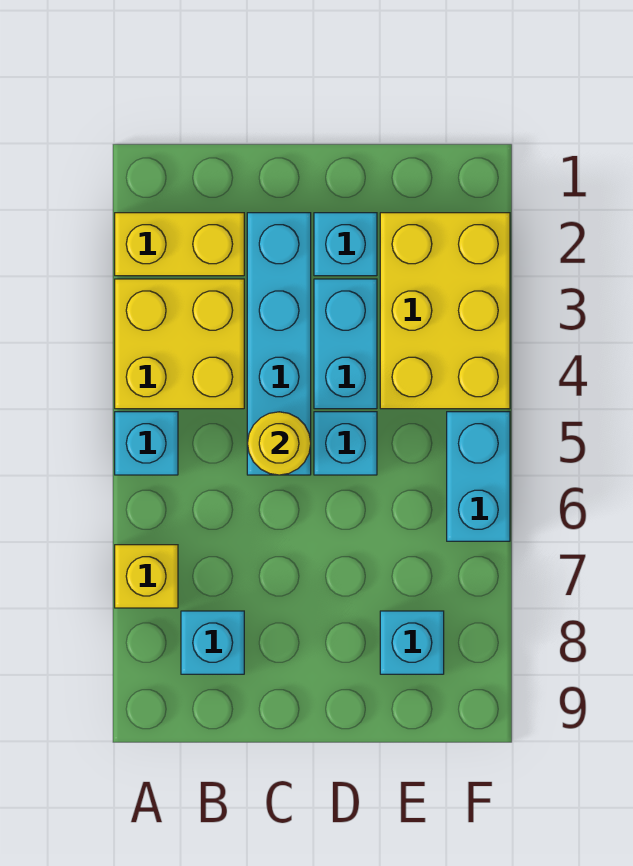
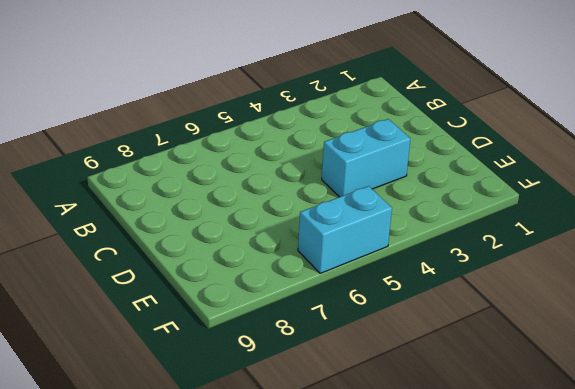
none -> yellow 1x2 brick [115,213,244,276]
none -> yellow 2x2 brick [115,279,244,409]
none -> cyan 1x1 brick [115,412,178,475]

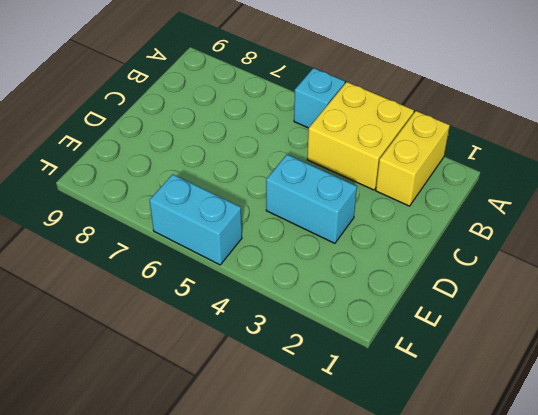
none -> yellow 1x1 brick [115,545,178,608]
none -> cyan 1x1 brick [181,611,244,674]
none -> cyan 1x4 brick [247,213,311,475]

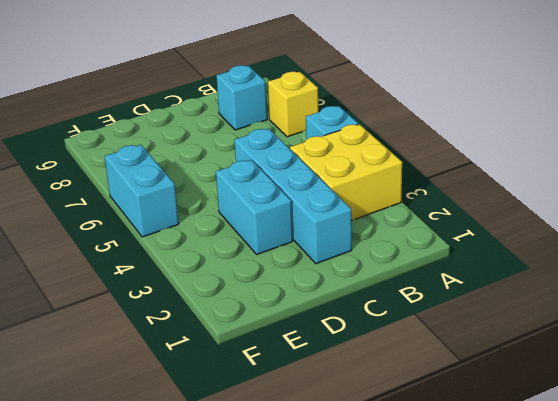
none -> yellow 1x2 brick [115,213,244,276]
none -> cyan 1x1 brick [314,213,377,276]
none -> cyan 1x1 brick [314,412,377,475]

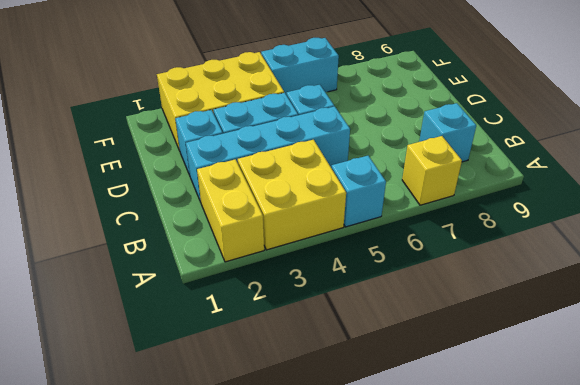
none -> cyan 1x1 brick [380,611,444,674]
none -> yellow 1x1 round brick [247,412,311,475]

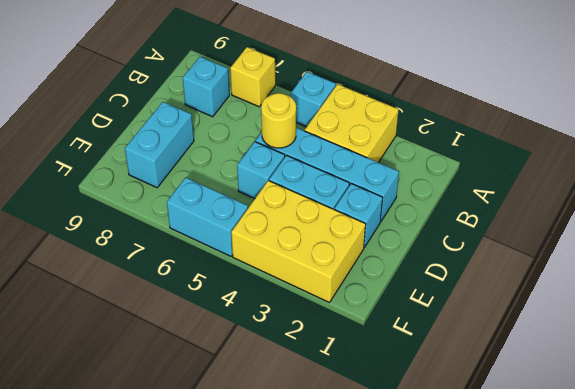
cyan 1x2 brick [125,102,194,188] -> cyan 1x1 brick [380,611,444,674]
none -> yellow 1x2 brick [115,213,244,276]

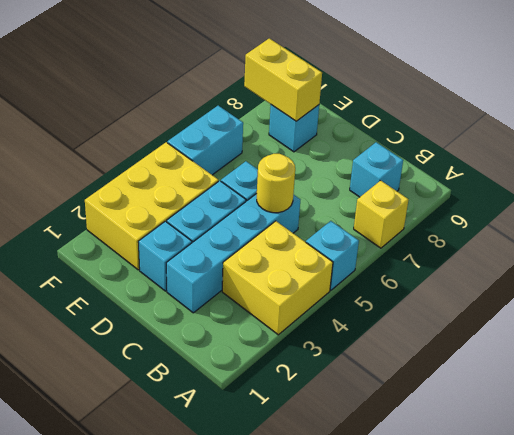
yellow 1x2 brick [244,38,322,121] -> yellow 1x2 brick moved to [115,213,244,276]

